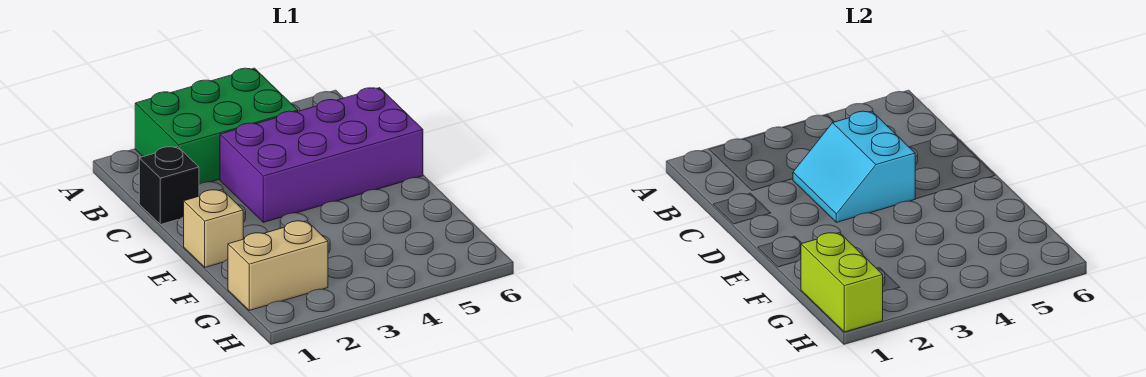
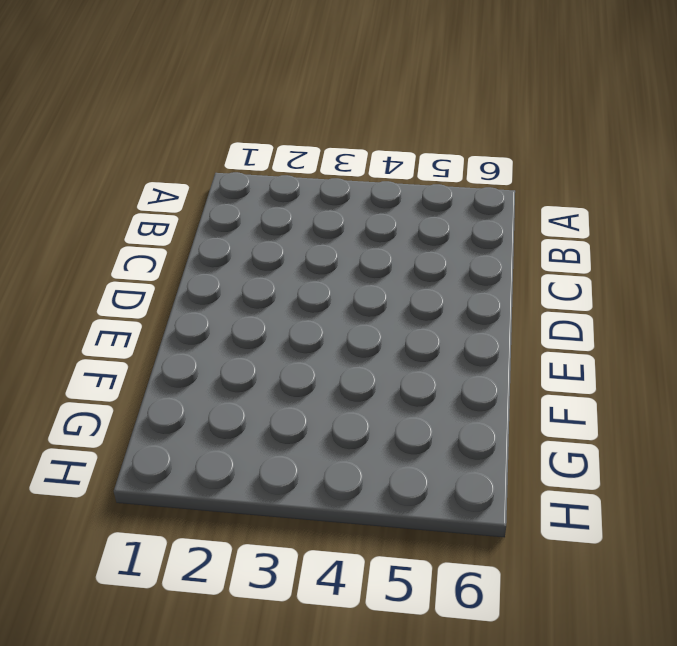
none -> green 2x3 brick [135,68,298,184]
none -> black 1x1 brick [139,147,199,225]

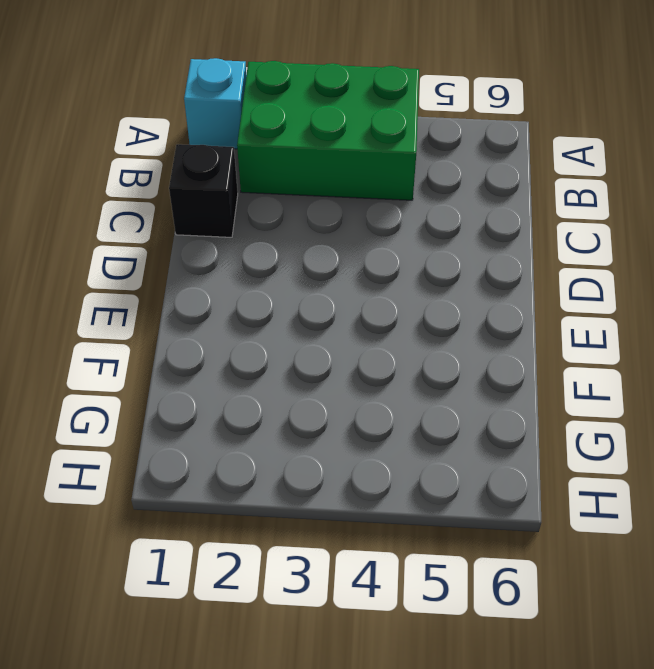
cyan 1x1 brick [184,58,246,149] -> none
none -> purple 2x4 brick [220,88,423,222]
none -> tan 1x1 brick [184,190,243,267]

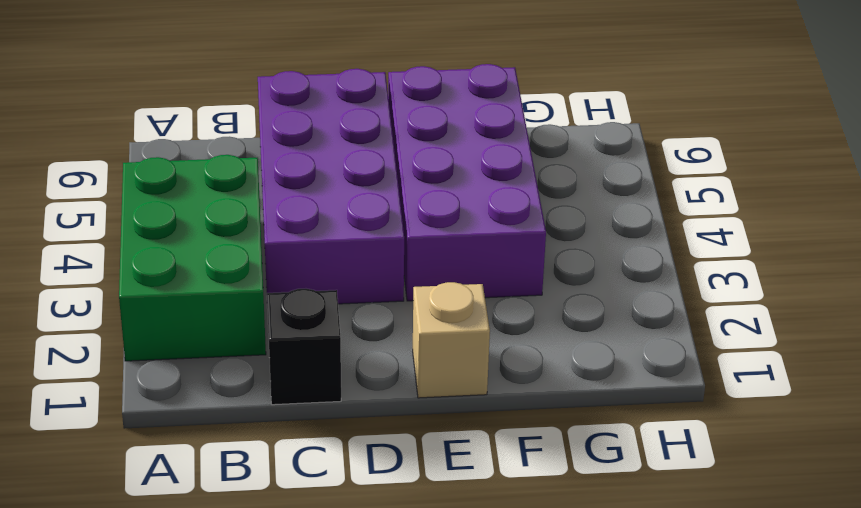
purple 2x4 brick [388,64,546,301] -> none
none -> tan 1x2 brick [228,221,328,310]
none -> cyan 2x2 slope [793,111,915,222]

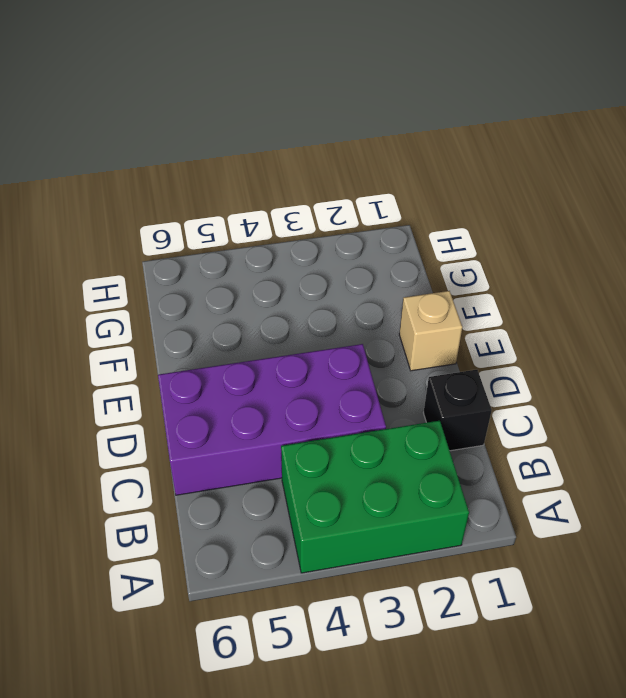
none -> tan 1x2 brick [228,221,328,310]
none -> cyan 2x2 slope [793,111,915,222]

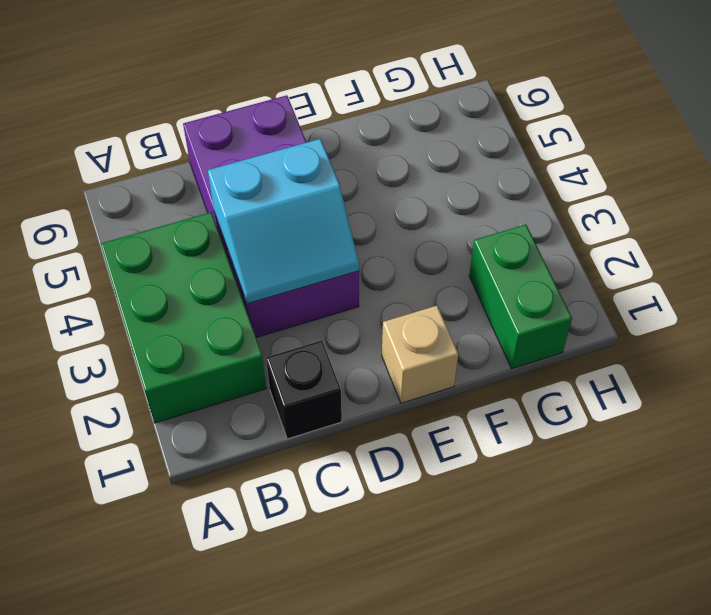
green 1x2 brick [469,225,572,369] -> tan 1x2 brick [228,221,328,310]
none -> lime 1x2 brick [801,233,883,332]

